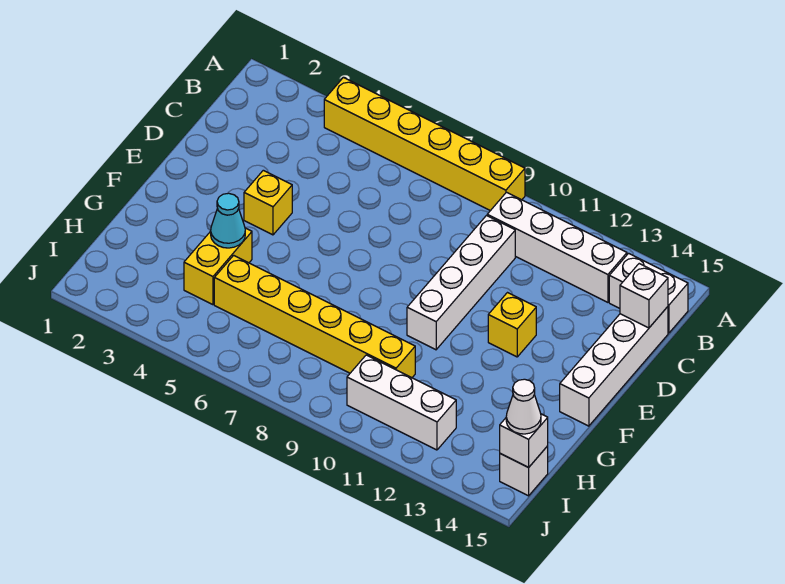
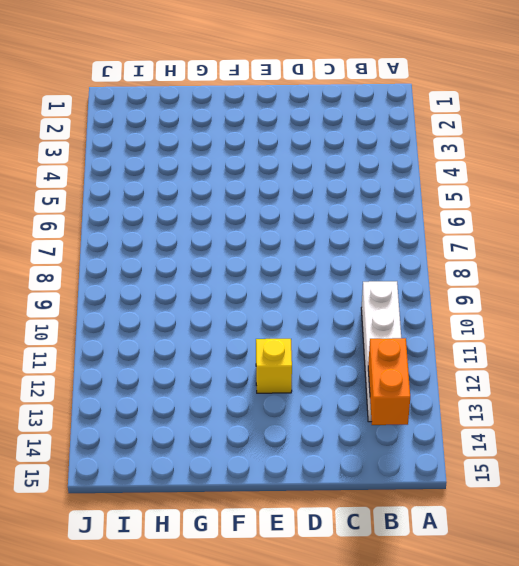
orange 1x2 brick [368,338,410,425] -> none
none -> yellow 1x6 brick [324,77,525,211]
none -> white 1x2 brick [609,253,688,333]
none -> white 1x4 brick [407,216,515,350]

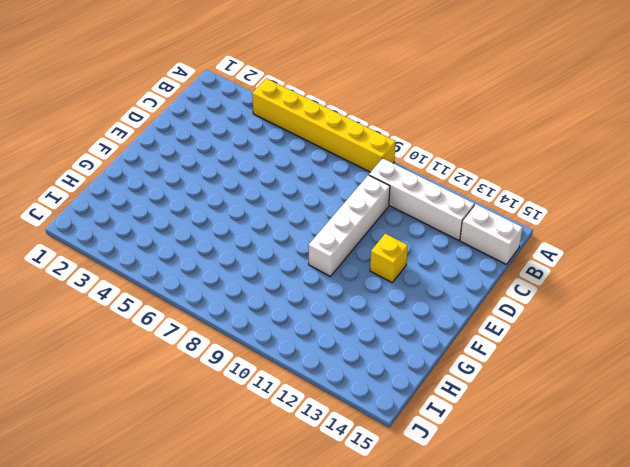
none -> white 1x4 brick [560,307,668,426]
none -> yellow 1x1 brick [244,170,292,235]
none -> yellow 1x2 brick [184,228,252,305]

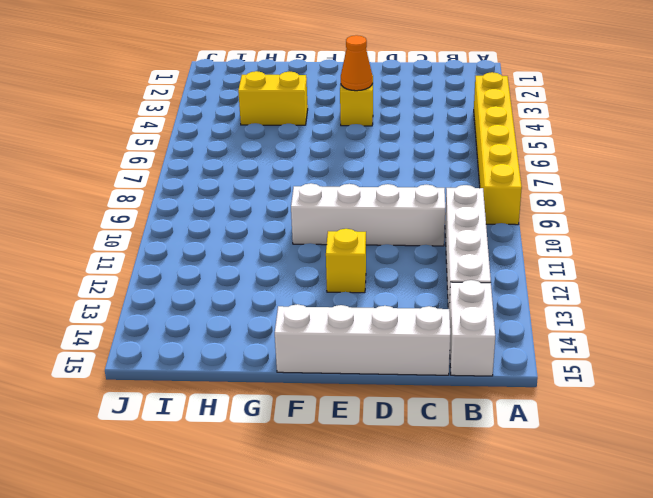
orange 1x1 cone [341,35,373,91] -> none
none -> yellow 1x6 brick [214,255,415,378]
none -> white 1x3 brick [347,355,456,450]
none -> white 1x1 brick [500,446,548,496]

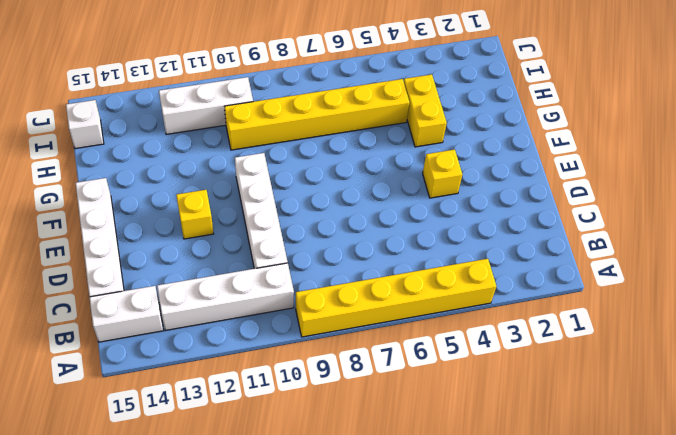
none -> white 1x1 brick [620,264,668,328]
none -> cyan 1x1 cone [211,193,245,248]
none -> white 1x1 brick [500,414,548,467]

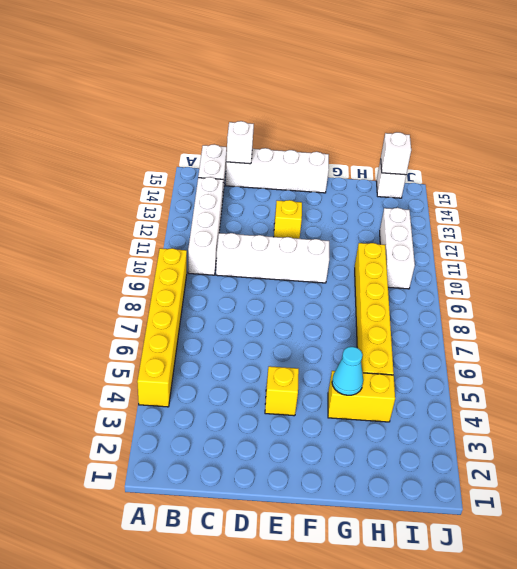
none -> white 1x1 cone [506,379,541,434]

